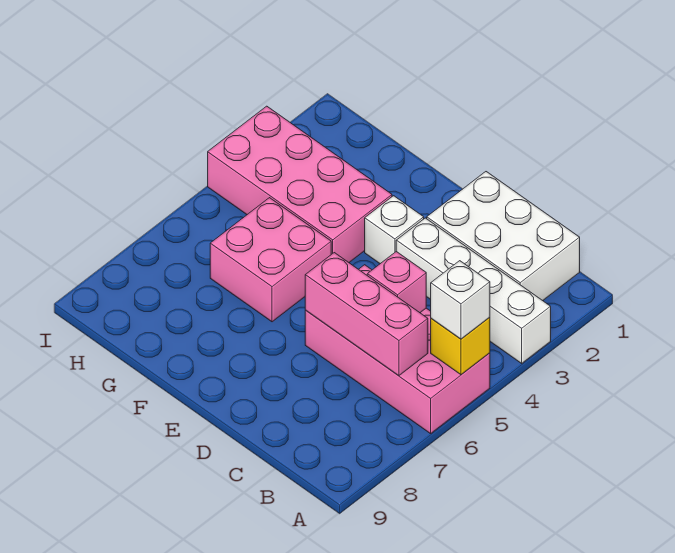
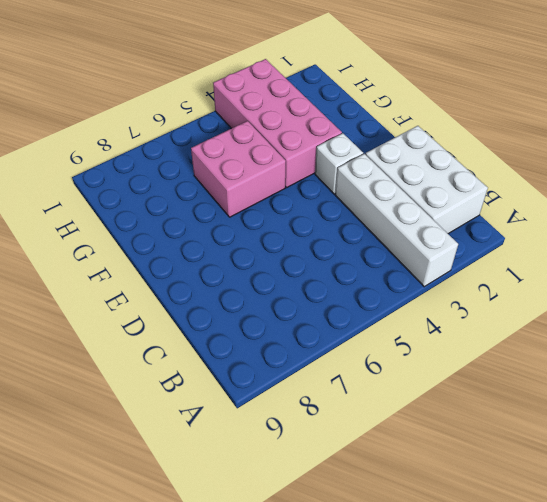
none -> pink 2x4 brick [305,265,490,434]
none -> yellow 1x1 brick [431,317,490,375]

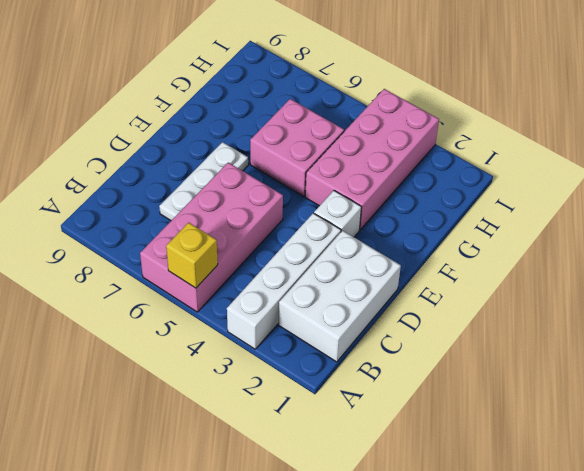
white 1x3 plate [159,142,248,221] -> none
none -> pink 1x3 brick [305,253,428,376]
none -> pink 1x1 brick [367,252,426,313]

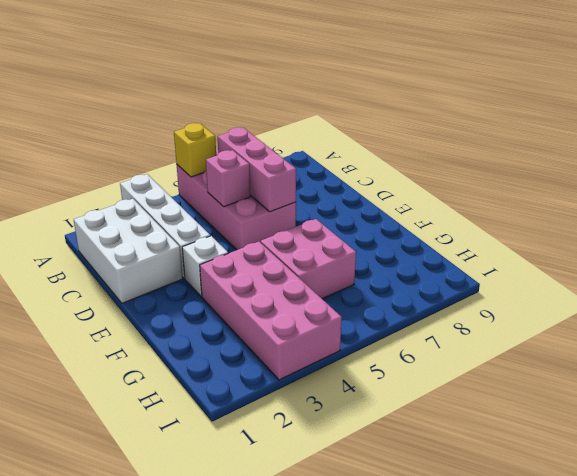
none -> white 1x1 brick [431,261,490,339]

